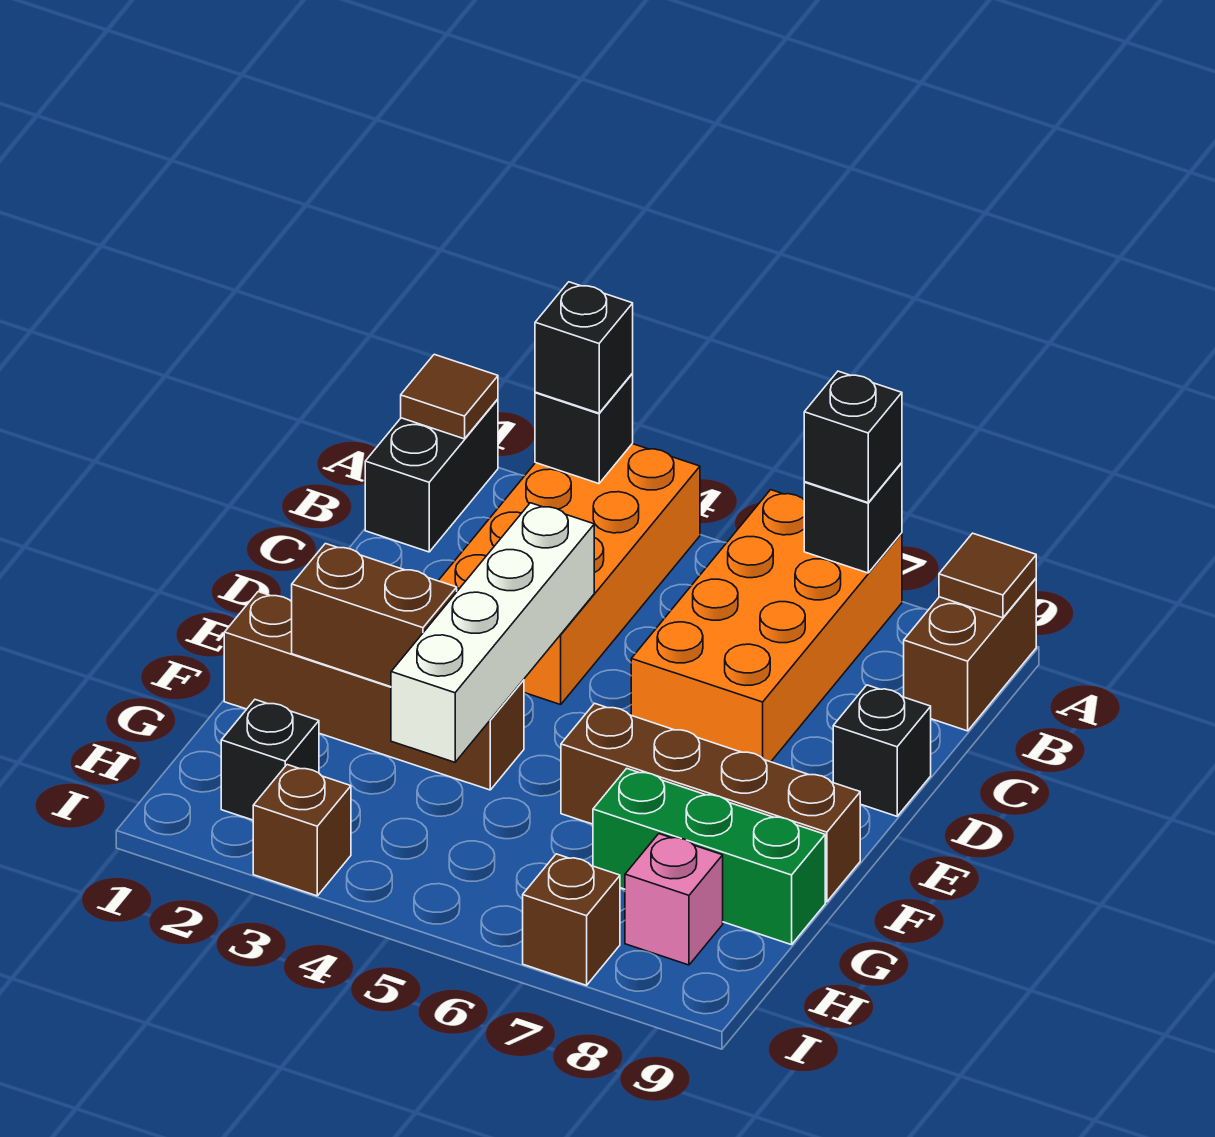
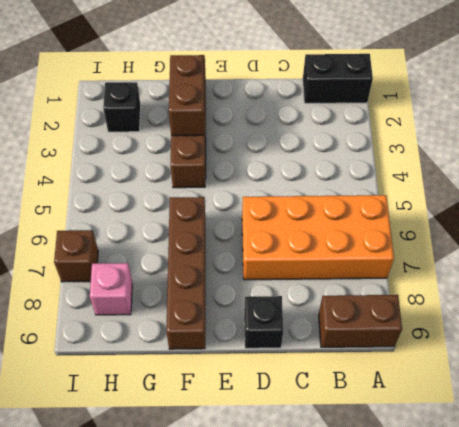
none -> orange 2x4 brick [438,444,700,705]
none -> green 1x3 brick [593,768,825,945]
none -> brown 1x1 brick [253,765,351,896]

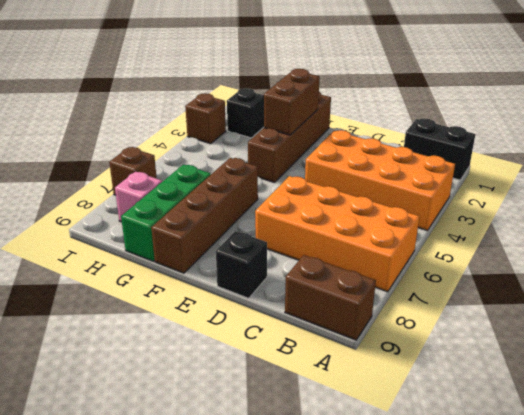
none -> brown 1x1 tile [401,354,498,439]
none -> black 1x1 brick [535,374,633,484]
none -> black 1x1 brick [804,463,902,573]

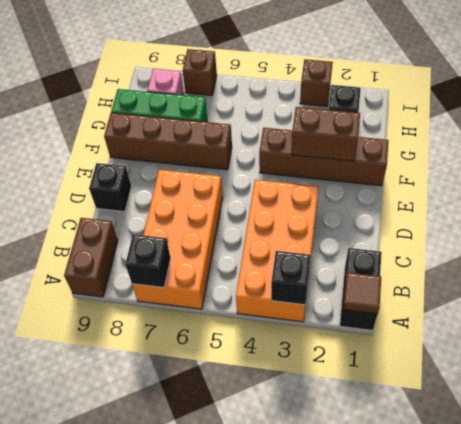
none -> brown 1x1 tile [939,533,1036,618]
none -> white 1x4 brick [391,503,594,762]
none -> black 1x1 brick [535,282,633,413]

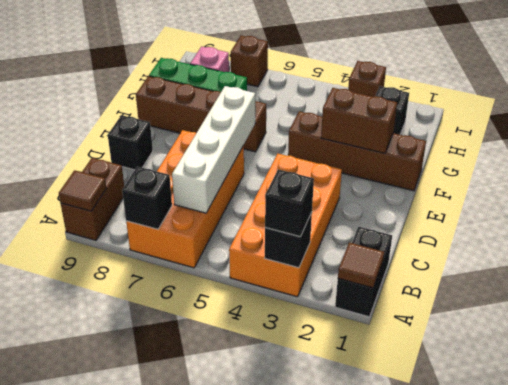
white 1x4 brick [172,86,255,213] -> white 1x4 brick moved to [391,503,594,762]
none -> black 1x1 brick [804,371,902,503]

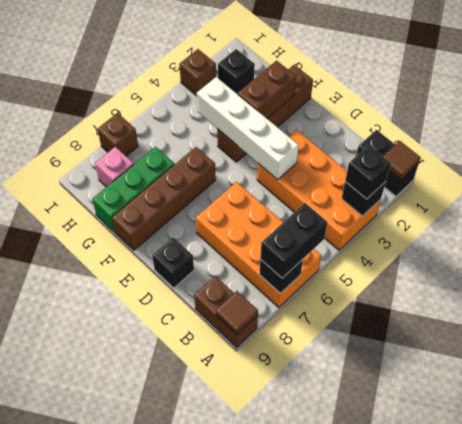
black 1x2 brick [260,203,327,278] -> black 1x1 brick [804,371,902,503]

